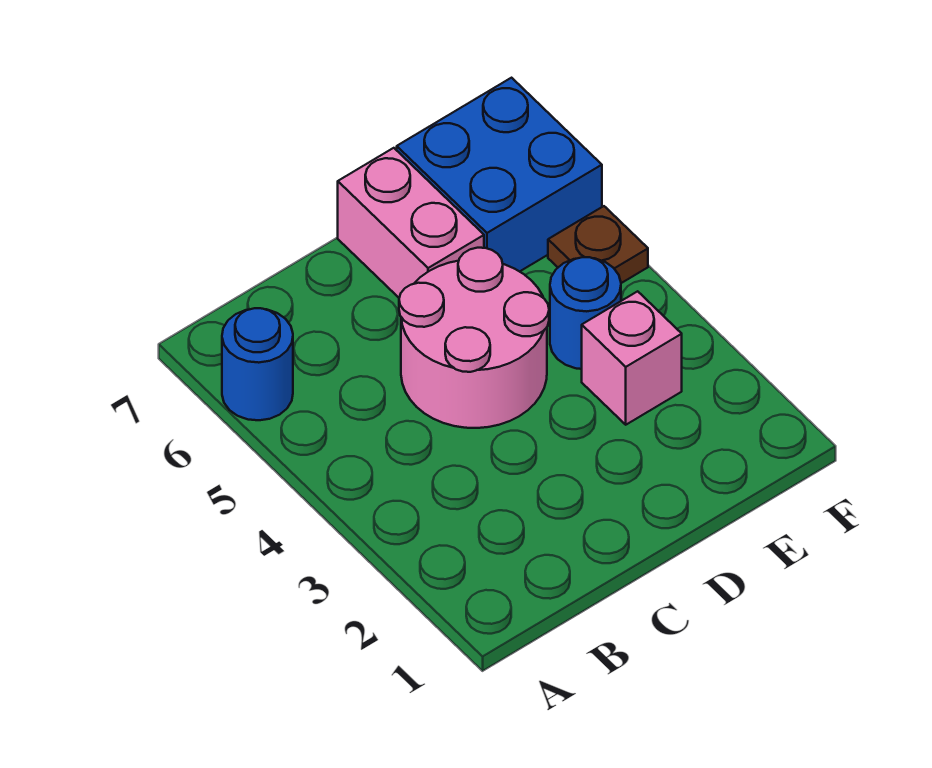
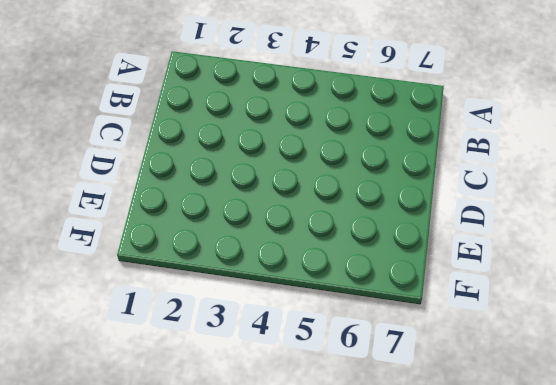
none -> blue 1x1 round brick [222,308,293,420]
none -> pink 2x2 round brick [399,248,549,428]

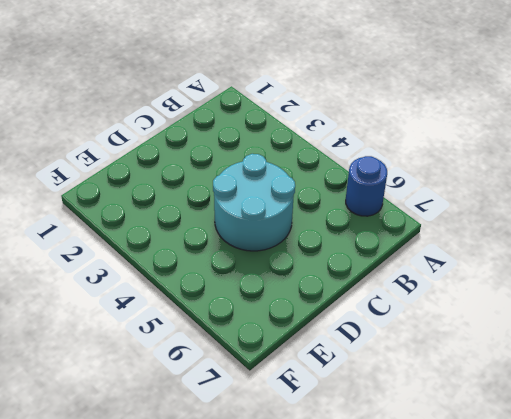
cyan 2x2 round brick [213,154,295,251] -> pink 2x2 round brick [399,248,549,428]
none -> pink 1x2 brick [338,148,484,298]
none -> pink 1x1 brick [582,291,682,425]

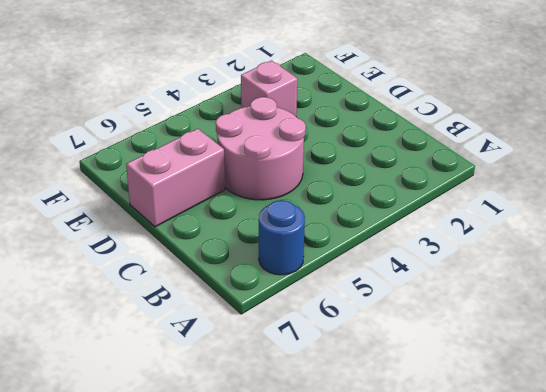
none -> blue 1x1 round brick [550,257,621,369]
none -> blue 2x2 brick [397,78,602,272]

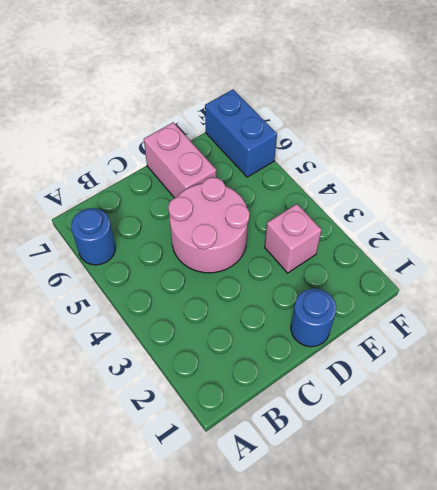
blue 1x1 round brick [291,288,336,347] -> blue 1x1 round brick moved to [550,257,621,369]
blue 1x2 brick [205,90,277,177] -> blue 2x2 brick [397,78,602,272]
none -> brown 1x1 plate [548,206,648,283]

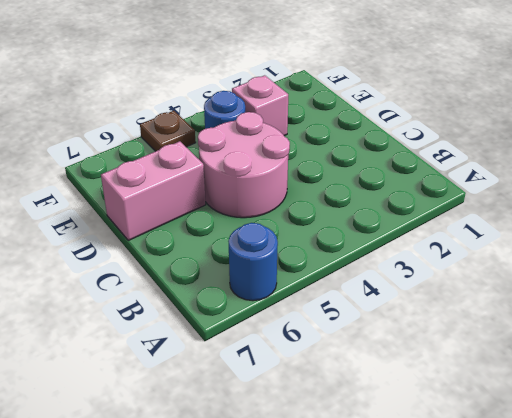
none -> blue 2x2 brick [397,78,602,272]

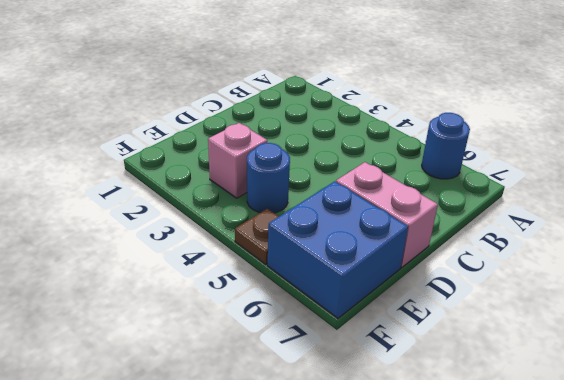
none -> pink 2x2 round brick [399,248,549,428]

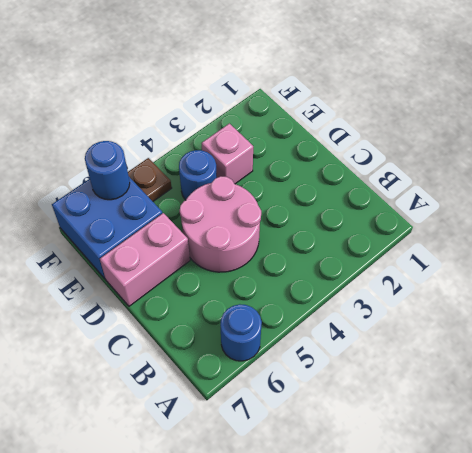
blue 1x1 round brick [85,141,130,200] -> none

